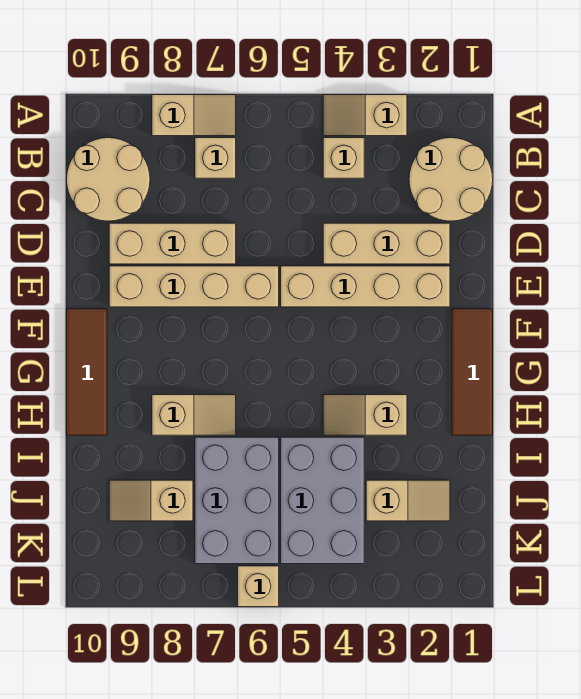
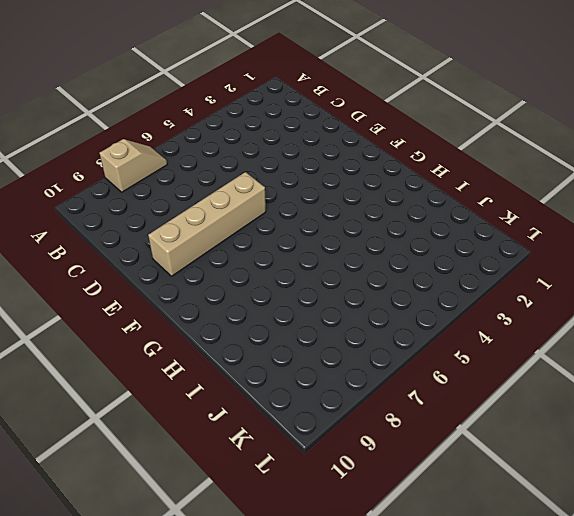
none -> tan 1x2 slope [323,95,407,136]
none -> tan 2x2 round brick [409,138,493,221]
none -> tan 1x1 brick [323,138,364,178]

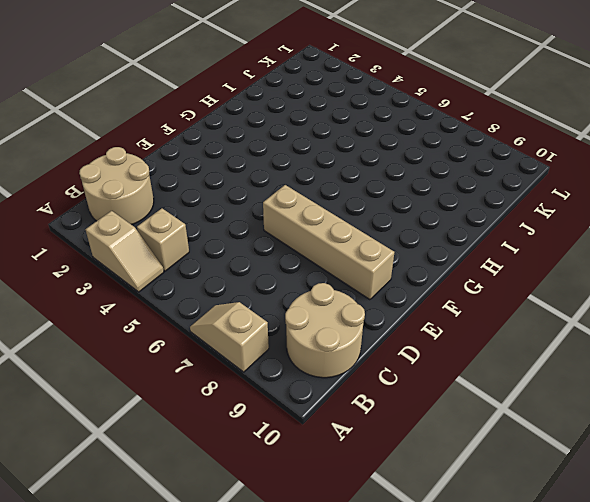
none -> tan 1x1 brick [195,138,236,178]
none -> tan 1x3 brick [323,223,450,264]
none -> tan 1x3 brick [109,223,236,264]

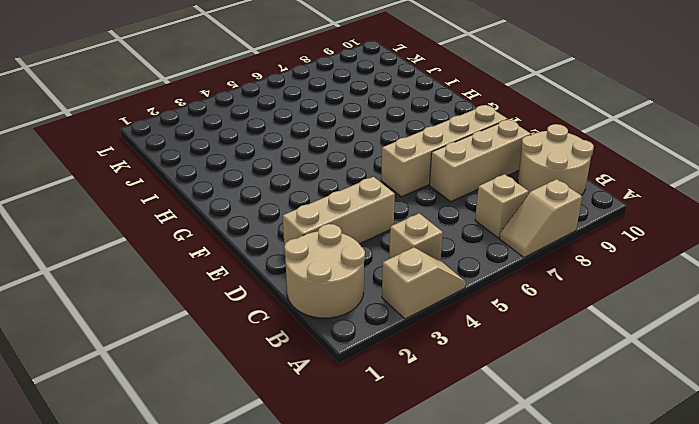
none -> tan 1x4 brick [281,266,450,307]
none -> brown 1x3 tile [452,309,493,435]
none -> brown 1x3 tile [66,309,107,435]

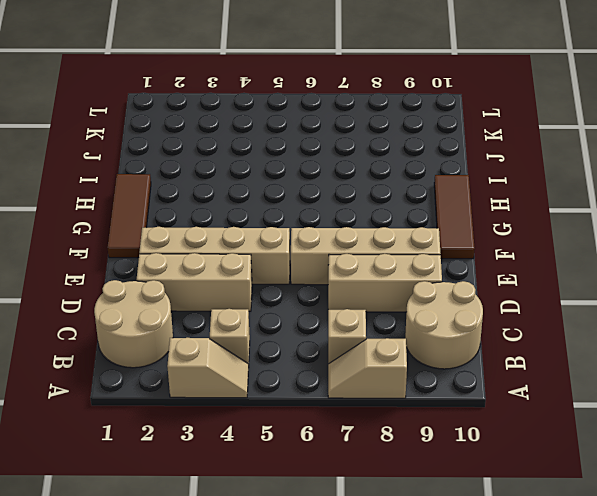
none -> tan 1x2 slope [323,395,407,435]
none -> tan 1x2 slope [152,395,236,435]
none -> grey 2x3 brick [281,437,364,564]

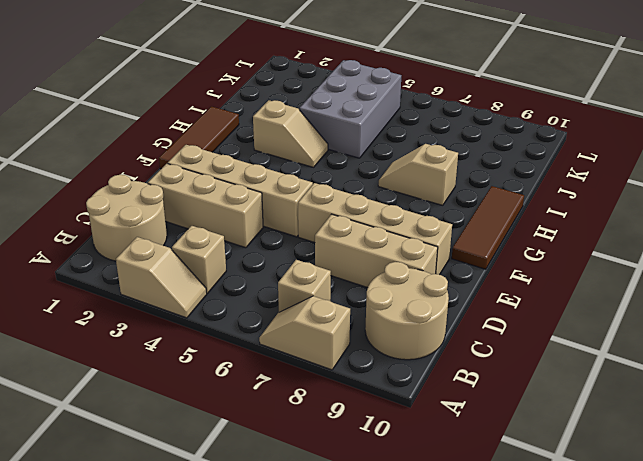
none -> grey 2x3 brick [195,437,279,564]
none -> tan 1x2 slope [366,480,450,521]
none -> tan 1x2 slope [109,480,193,521]

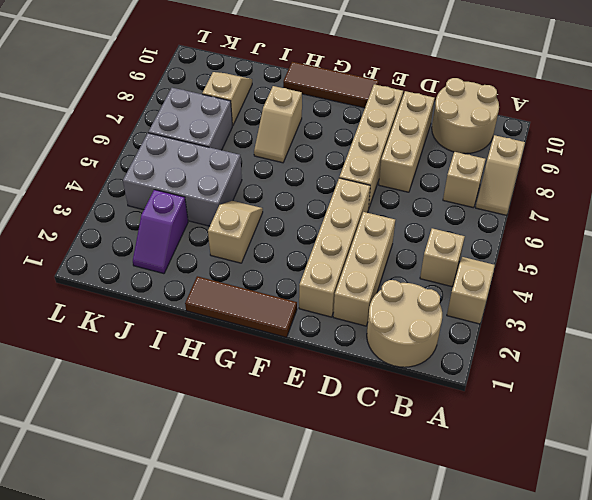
purple 1x2 slope [133,190,188,274] -> tan 1x2 slope [366,480,450,521]
grey 2x2 brick [148,88,232,150] -> grey 2x3 brick [195,437,279,564]
none -> tan 1x1 brick [238,566,279,607]

